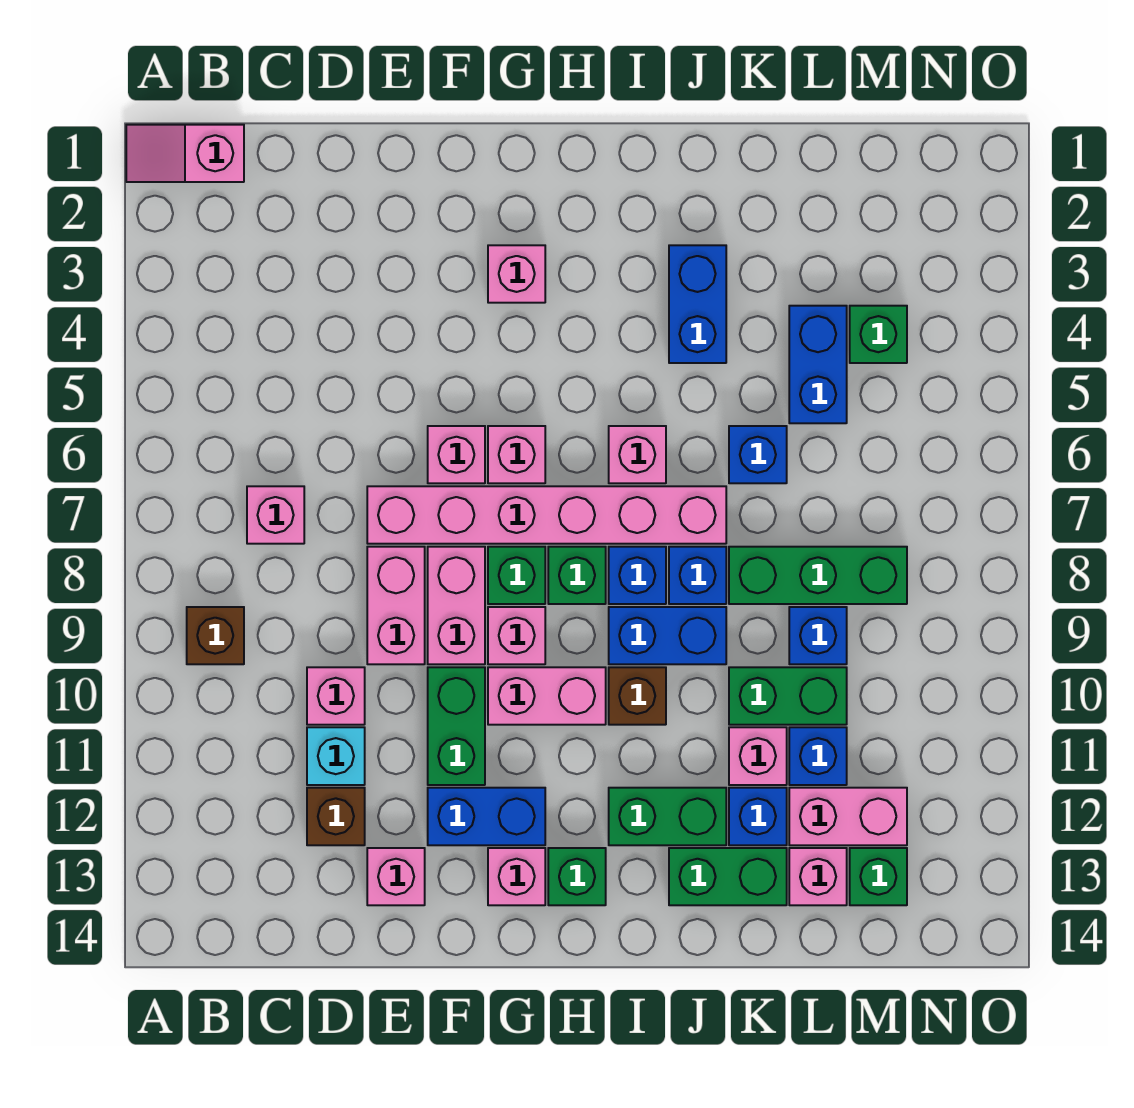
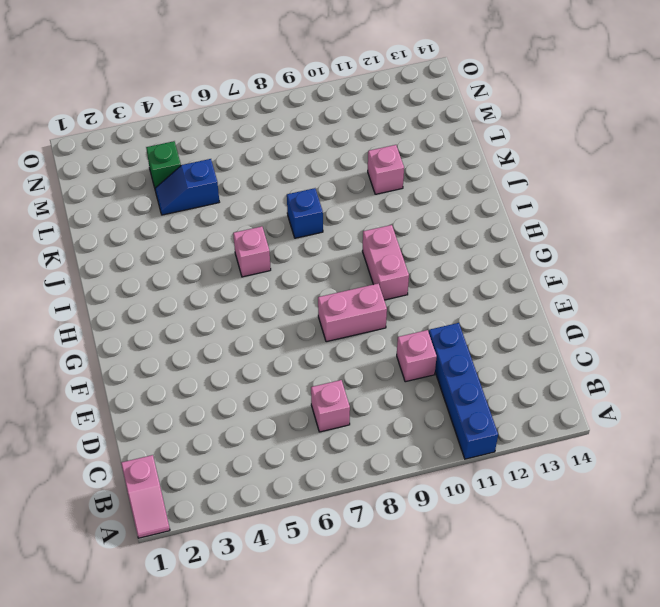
blue 1x4 brick [429,323,498,459] -> cyan 1x1 brick [307,727,365,785]
blue 1x2 slope [155,159,219,215] -> blue 1x2 brick [789,306,847,423]
none -> brown 1x1 brick [187,607,244,664]
none -> brown 1x1 brick [307,788,365,845]
none -> pink 1x6 brick [367,486,726,544]
none -> pink 1x2 brick [367,547,425,664]

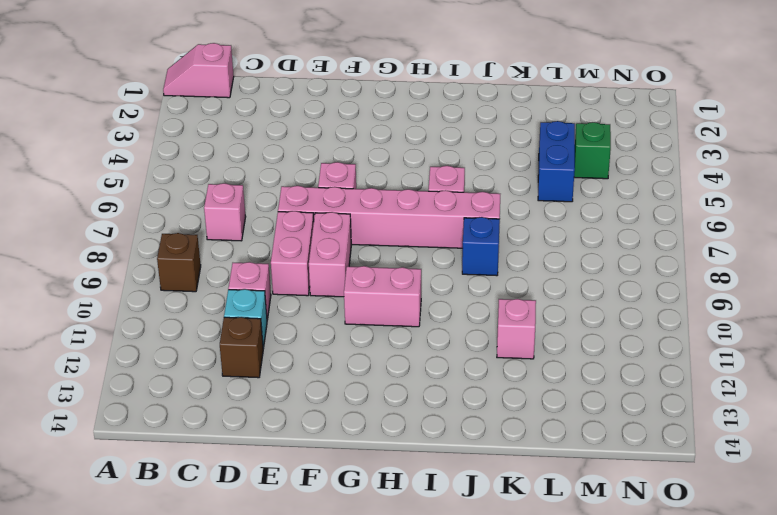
none -> pink 1x1 brick [367,848,425,905]
none -> green 1x2 brick [428,667,485,785]
none -> blue 1x2 brick [428,788,545,845]
none -> pink 1x1 brick [488,245,545,303]

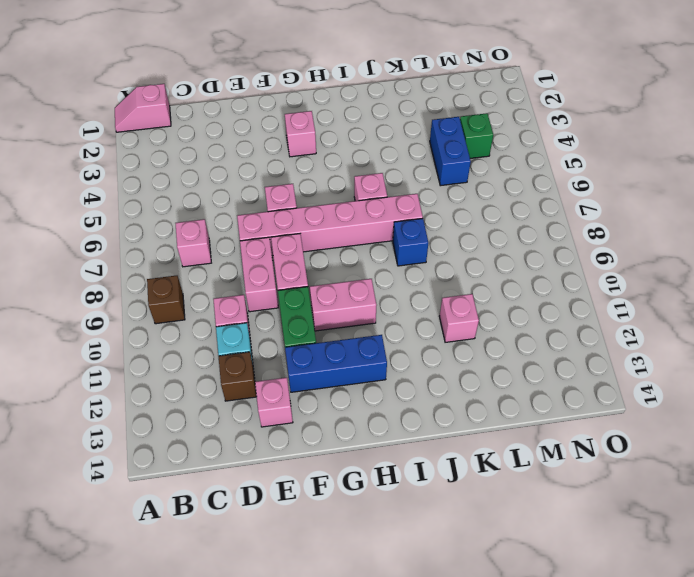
blue 1x3 brick [285,335,387,392] -> blue 1x2 brick [428,788,545,845]
none -> pink 1x1 brick [488,426,545,483]
none -> green 1x1 brick [488,547,545,604]
none -> pink 1x1 brick [488,607,545,664]
none -> pink 1x1 brick [488,848,545,905]

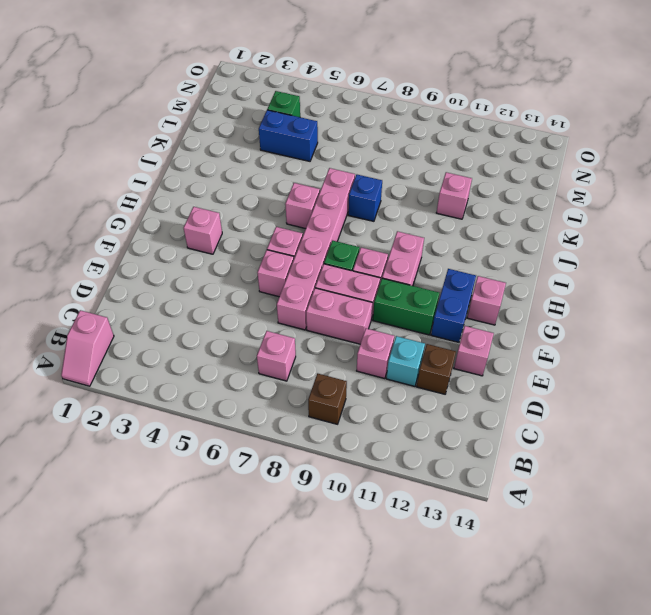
none -> green 1x1 brick [548,547,606,604]
none -> green 1x1 brick [548,848,606,905]
none -> blue 1x1 brick [609,547,666,604]
none -> blue 1x2 brick [609,607,726,664]

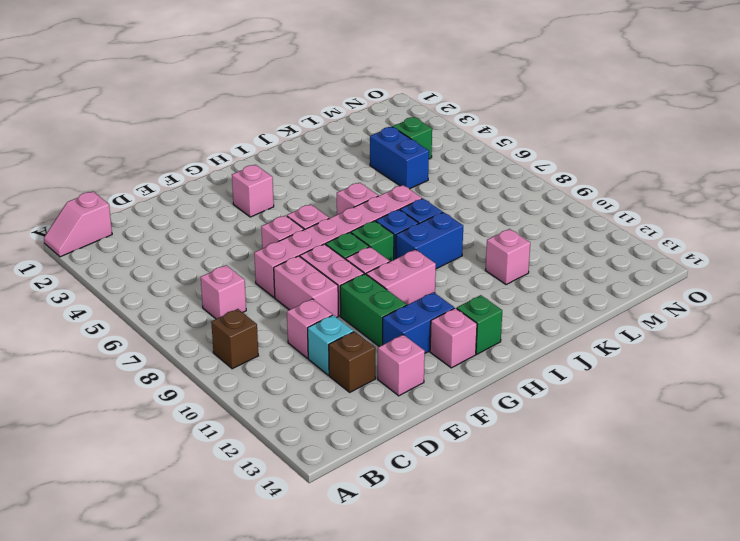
none -> brown 1x1 brick [609,667,666,725]
none -> green 1x2 brick [609,788,726,845]
none -> blue 1x2 brick [669,245,726,363]
none -> green 1x2 brick [669,848,787,905]

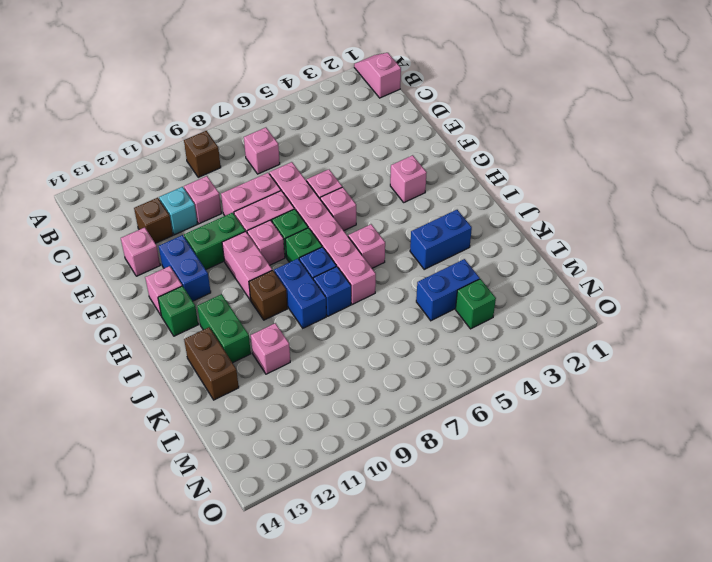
brown 1x2 brick [184,327,239,400] -> green 1x2 brick [669,848,787,905]
none -> blue 1x1 brick [729,426,787,483]
none -> green 1x3 brick [729,547,907,604]
none -> green 1x2 brick [729,667,847,725]
none -> blue 1x1 brick [729,788,787,845]

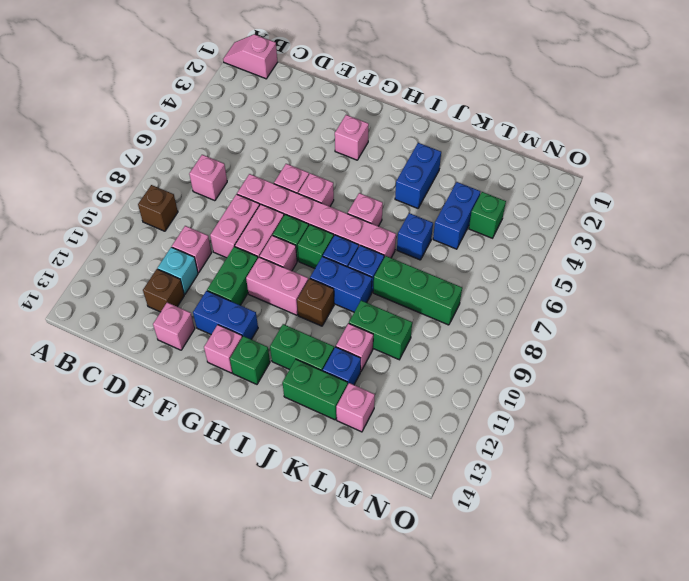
none -> blue 1x1 brick [789,607,847,664]
none -> blue 1x1 brick [789,727,847,785]
none -> pink 1x2 brick [789,788,907,845]
none -> green 1x1 brick [850,848,907,905]

